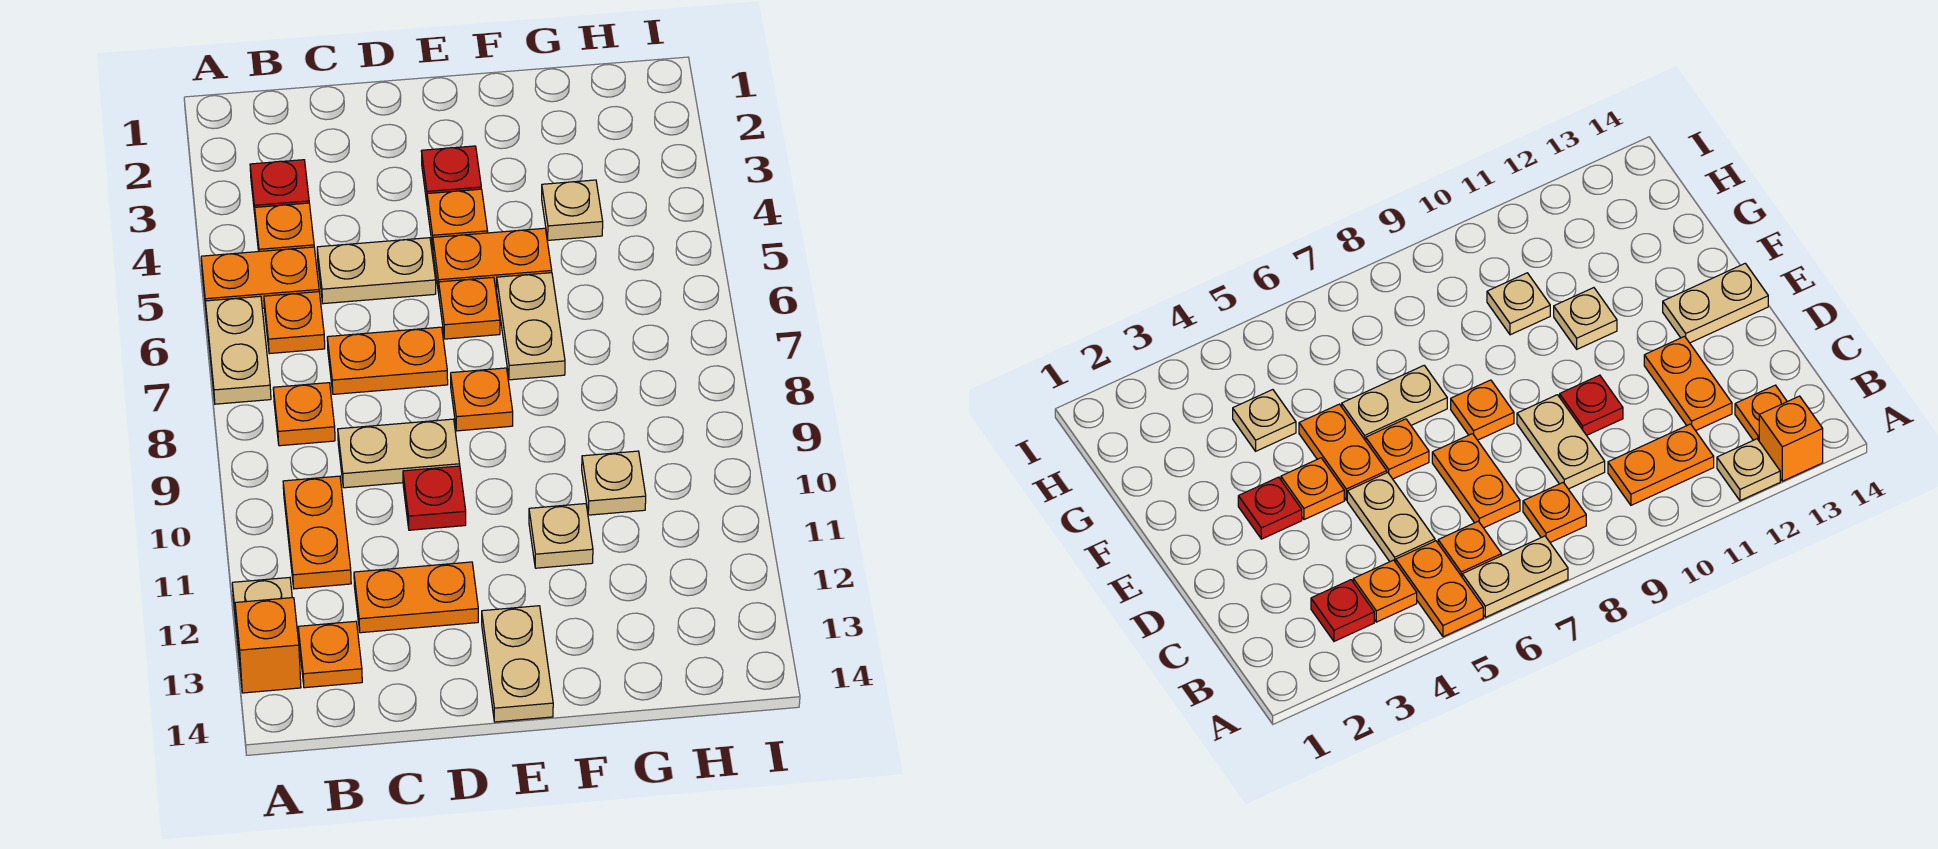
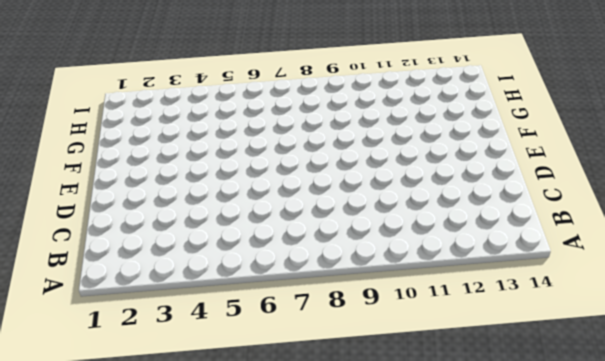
none -> orange 1x2 plate [201,247,319,309]
none -> tan 1x2 plate [205,296,271,404]
none -> tan 1x1 plate [232,577,292,632]

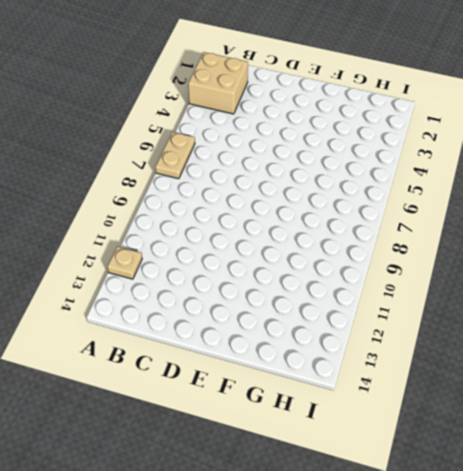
tan 2x2 brick [188,52,248,114] -> red 1x1 plate [250,160,309,213]
none -> orange 1x2 plate [201,247,319,309]
none -> orange 1x1 brick [235,598,301,693]
none -> orange 1x1 plate [255,203,314,252]

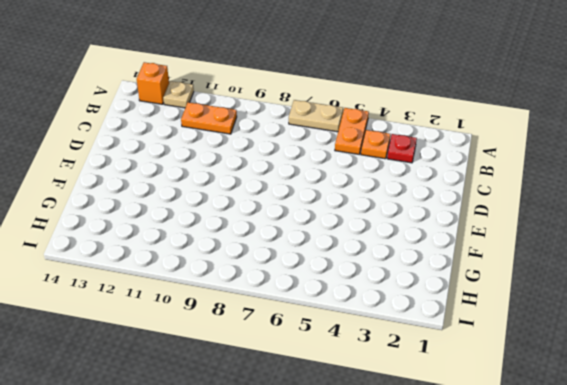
none -> orange 1x1 plate [264,292,325,354]
none -> orange 1x1 plate [273,383,335,446]
none -> orange 1x1 plate [298,621,362,688]

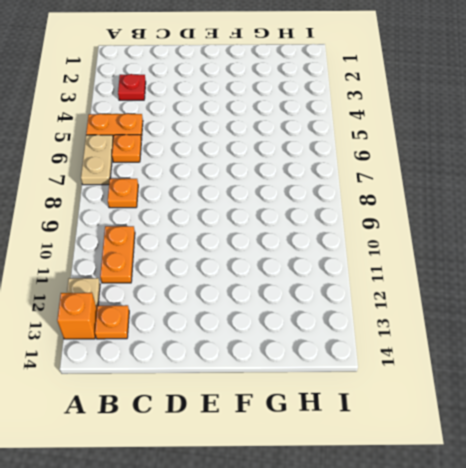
none -> orange 1x1 plate [255,203,314,252]
none -> tan 1x2 plate [317,238,436,304]
none -> orange 1x2 plate [327,327,448,394]

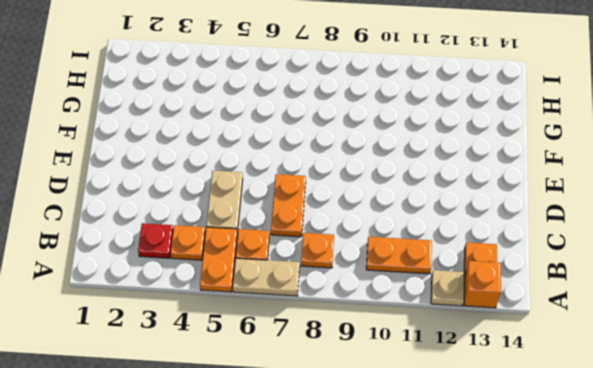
none -> tan 1x2 plate [338,419,460,488]
none -> orange 1x2 plate [354,562,478,633]
none -> red 1x1 plate [403,466,466,530]

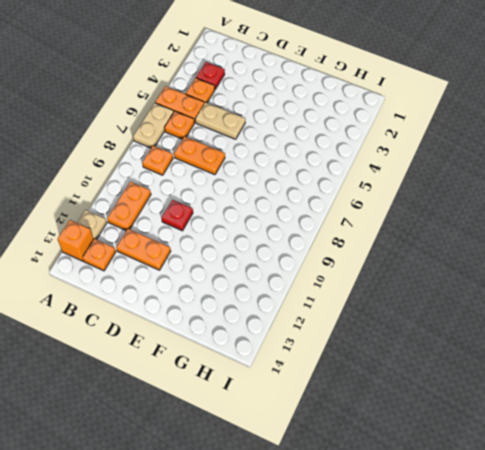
none -> tan 1x2 plate [338,419,460,488]
none -> red 1x1 plate [421,146,481,202]
none -> orange 1x1 plate [427,189,488,247]

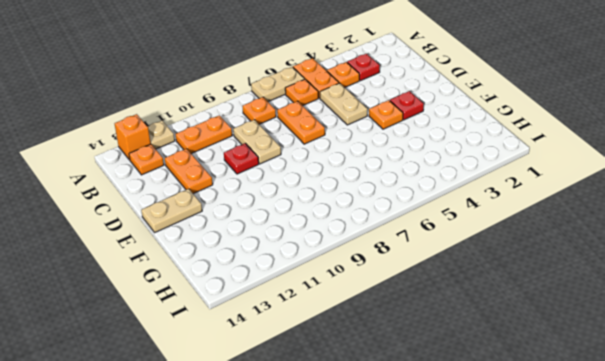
none -> orange 1x2 plate [433,228,552,293]
none -> orange 1x1 plate [439,277,500,339]
none -> orange 1x1 plate [451,368,513,431]

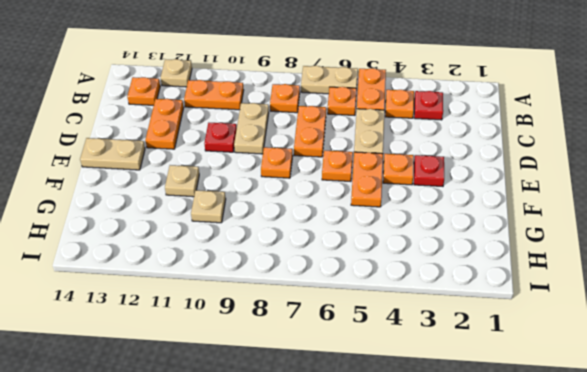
none -> orange 1x1 brick [235,598,301,693]
none -> tan 1x2 plate [497,273,565,380]
none -> tan 1x1 plate [542,180,603,240]

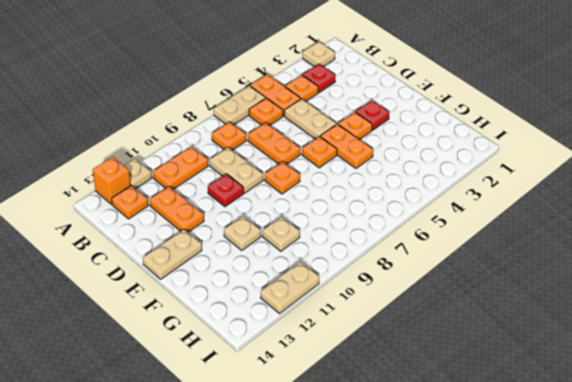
tan 1x1 plate [303,42,335,67] -> tan 1x1 plate moved to [542,180,603,240]
tan 1x2 plate [261,262,319,314] -> tan 1x2 plate moved to [497,273,565,380]

